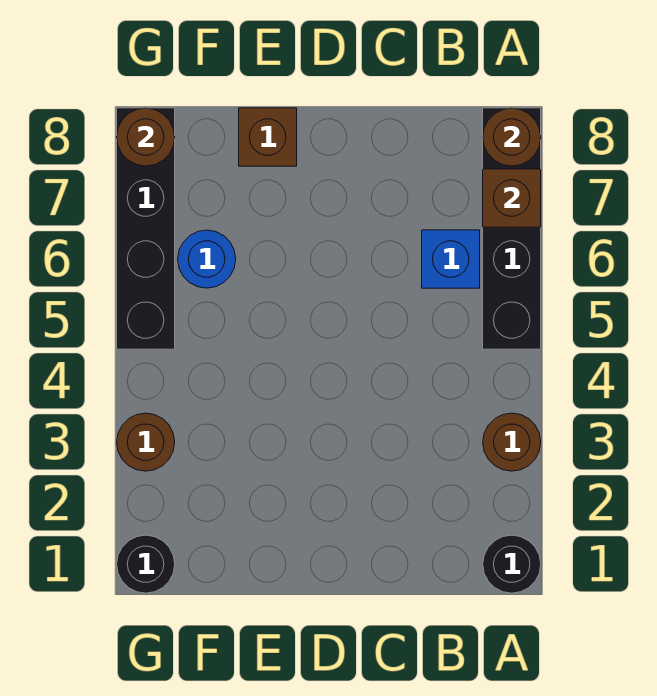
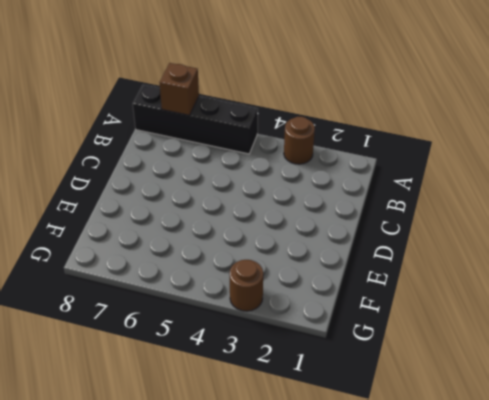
none -> black 1x1 round brick [483,535,541,593]
none -> blue 1x1 brick [422,230,480,288]
none -> brown 1x1 brick [239,108,297,166]

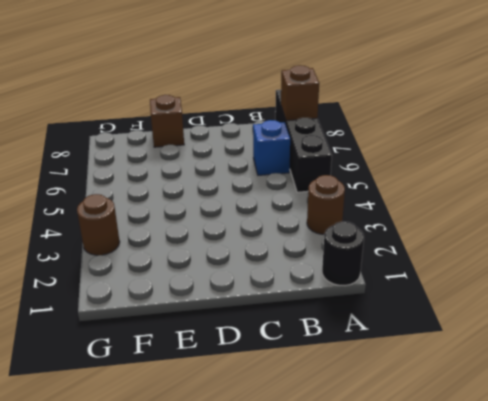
none -> blue 1x1 round brick [178,230,236,288]
none -> black 1x1 round brick [117,535,175,593]
none -> black 1x4 brick [117,108,175,349]

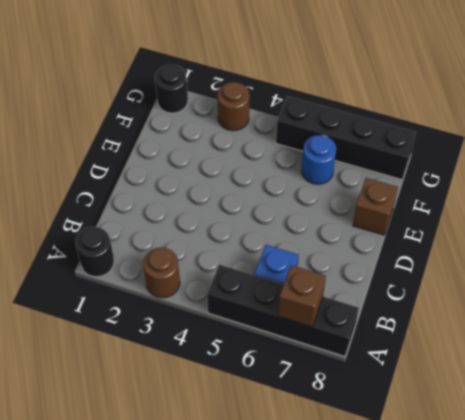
none -> brown 1x1 round brick [483,108,541,166]
none -> brown 1x1 round brick [117,108,175,166]

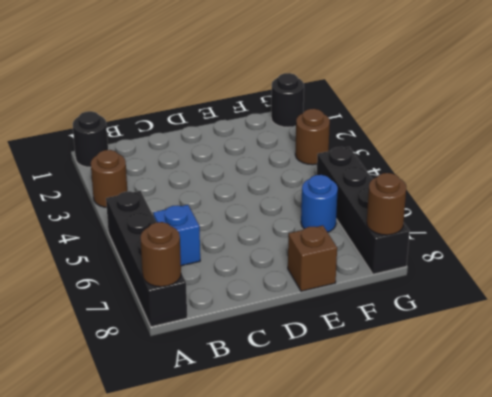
none -> brown 1x1 brick [483,169,541,227]

